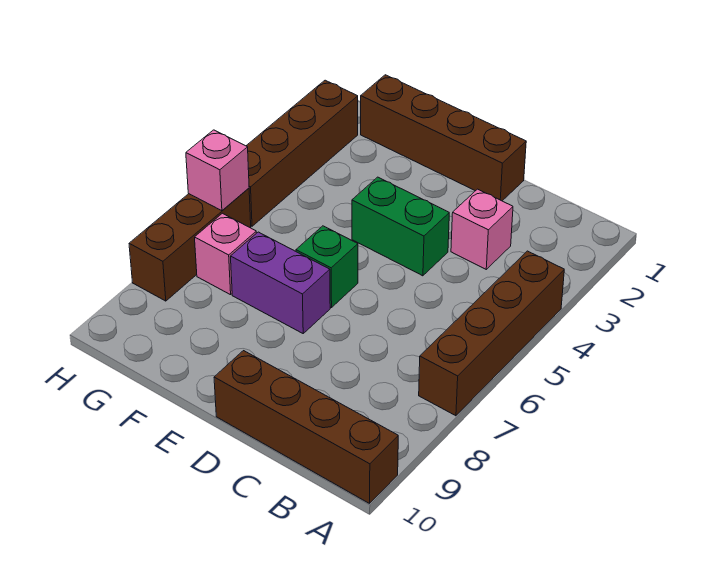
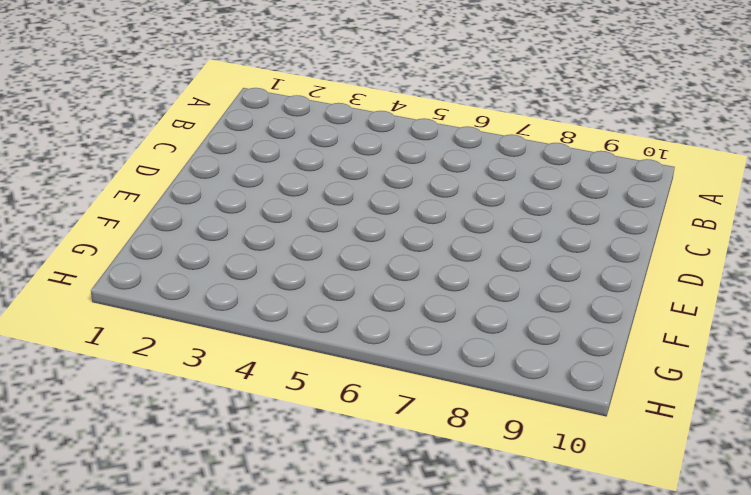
none -> brown 1x4 brick [419,251,564,416]
none -> brown 1x4 brick [214,351,398,503]

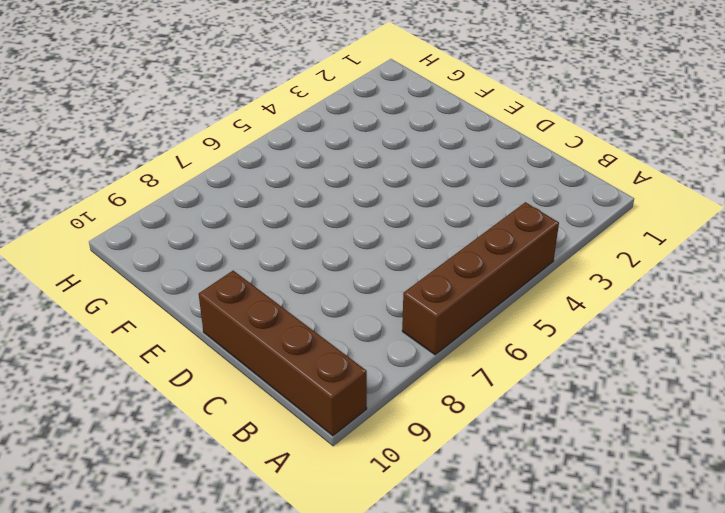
none -> pink 1x1 brick [451,189,513,269]
none -> brown 1x4 brick [361,75,526,201]

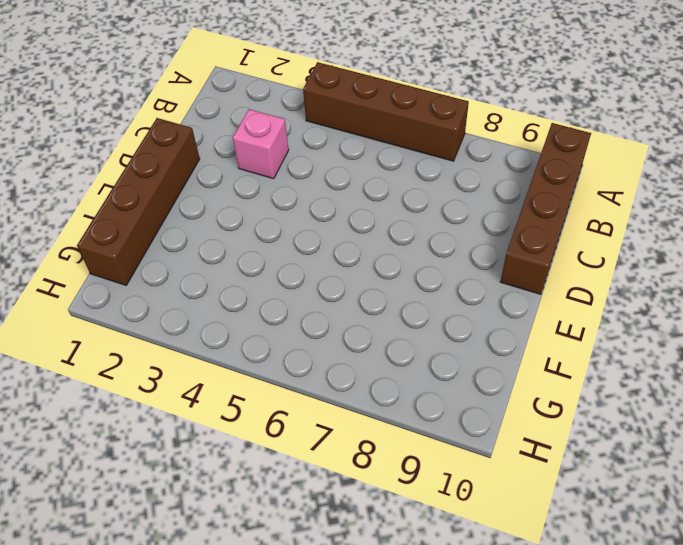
none -> green 1x2 brick [352,177,449,276]
none -> green 1x1 brick [296,226,358,308]

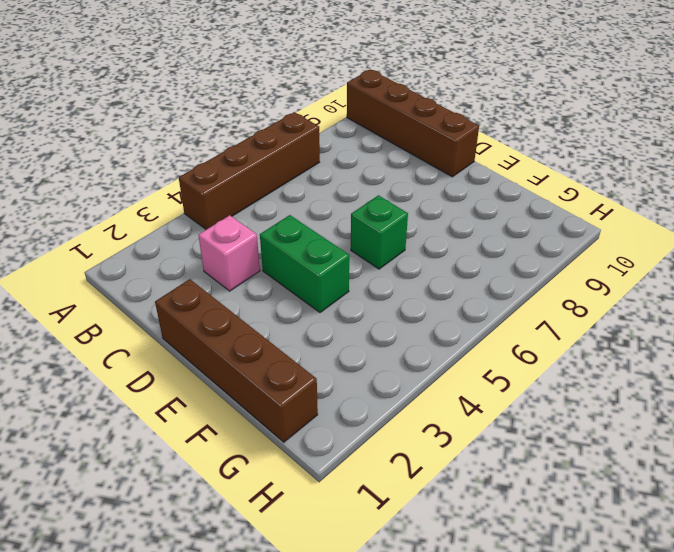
none -> purple 1x2 brick [231,232,330,333]
none -> pink 1x1 brick [195,213,256,295]

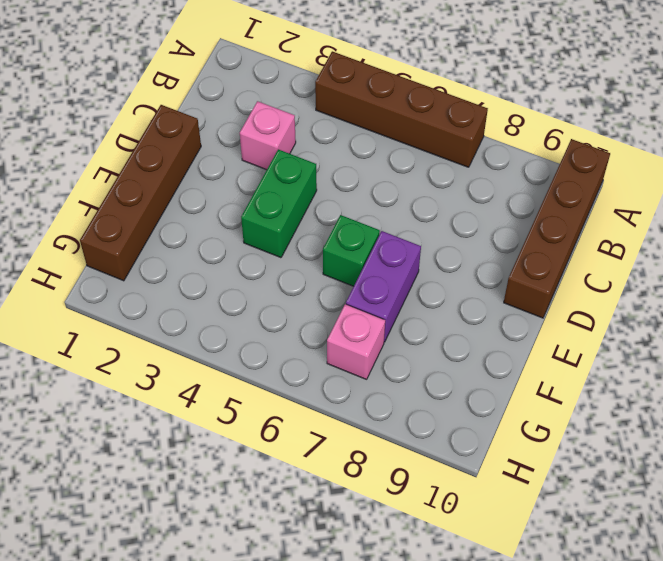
none -> brown 1x4 brick [246,80,358,226]
none -> brown 1x3 brick [129,188,251,301]

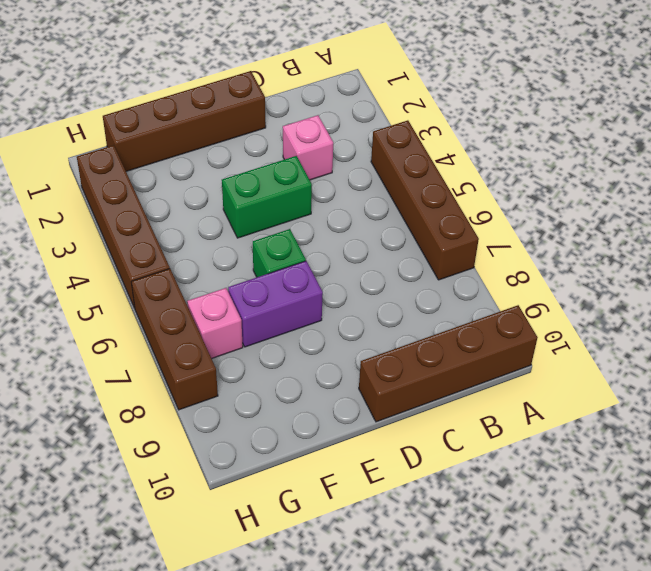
none -> pink 1x1 brick [186,130,249,211]

